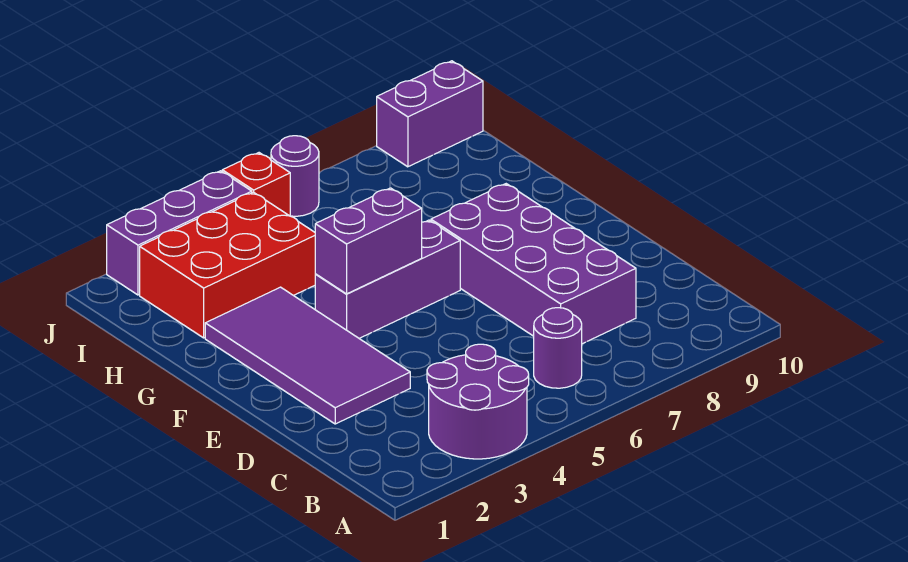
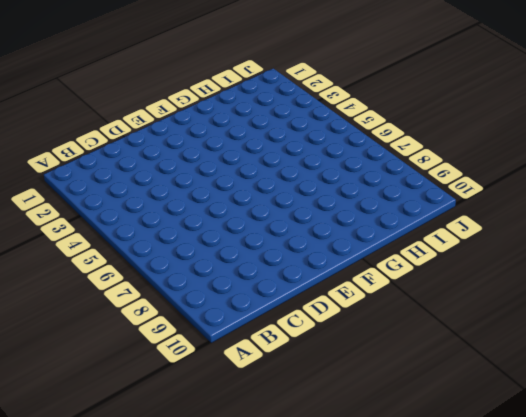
none -> purple 2x2 round brick [427,344,529,459]
none -> purple 1x1 round brick [534,308,582,388]

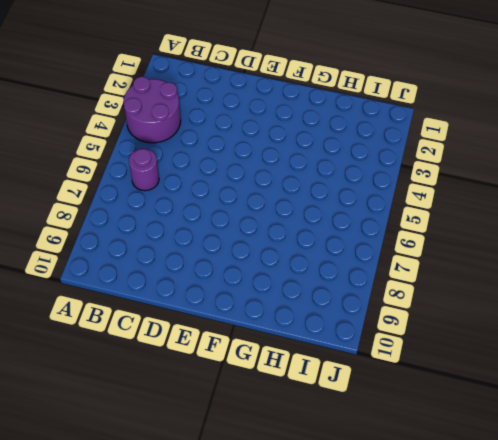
none -> purple 2x4 brick [431,184,636,344]
none -> purple 2x4 tile [205,287,410,424]

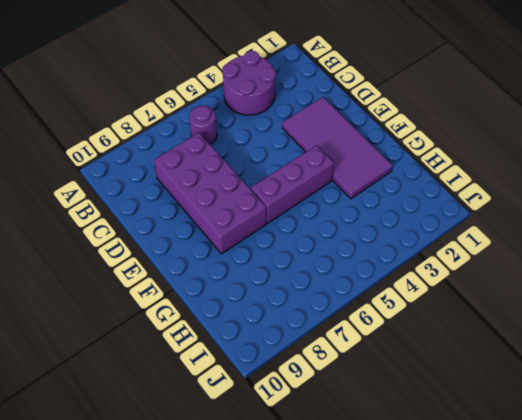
none -> red 2x3 brick [140,192,315,338]
none -> purple 1x3 brick [107,171,252,295]

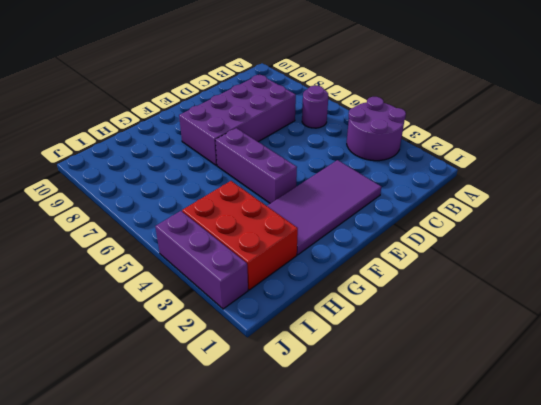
none -> red 1x1 brick [222,153,290,216]
none -> purple 1x1 round brick [271,136,319,216]

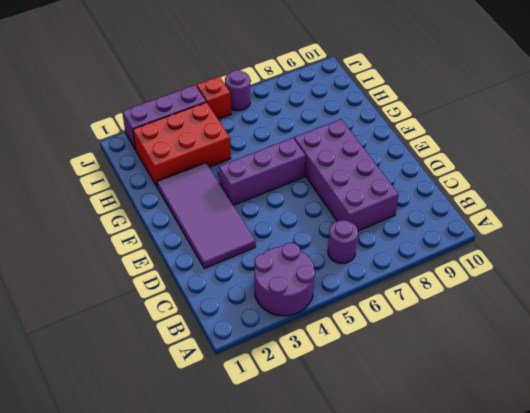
none -> purple 1x2 brick [377,61,483,167]
none -> purple 1x2 brick [315,188,422,294]

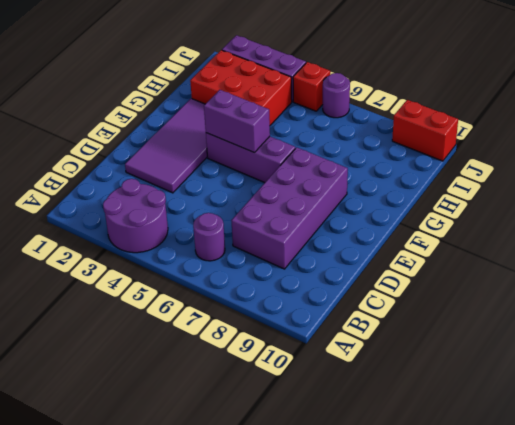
red 1x2 brick [392,100,458,161] -> purple 1x2 brick [377,61,483,167]

